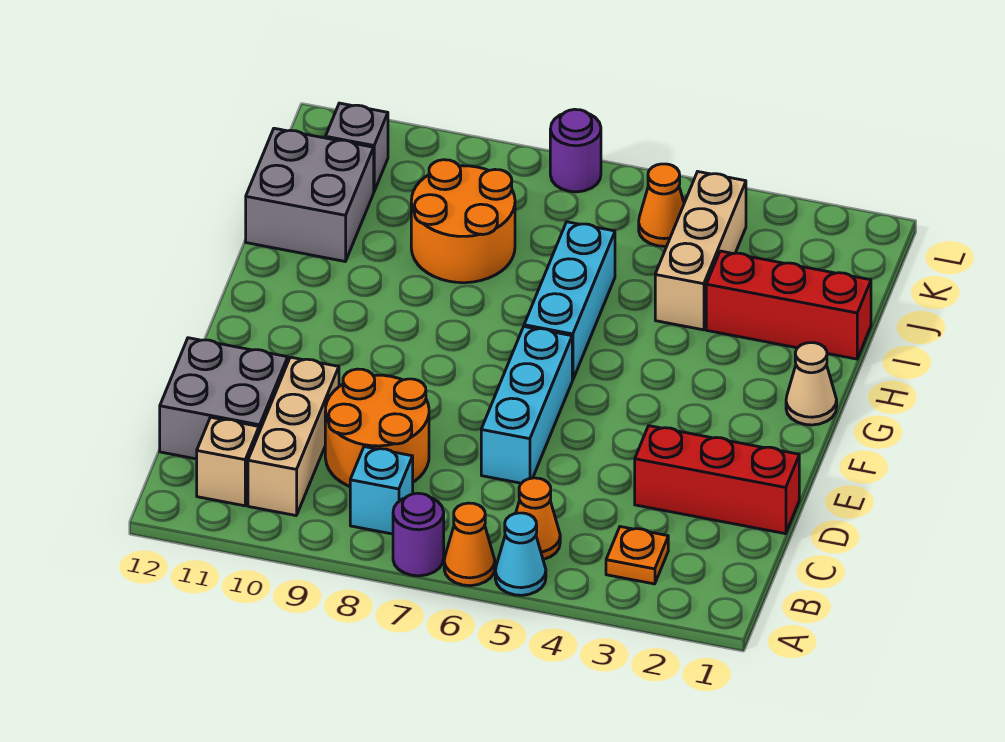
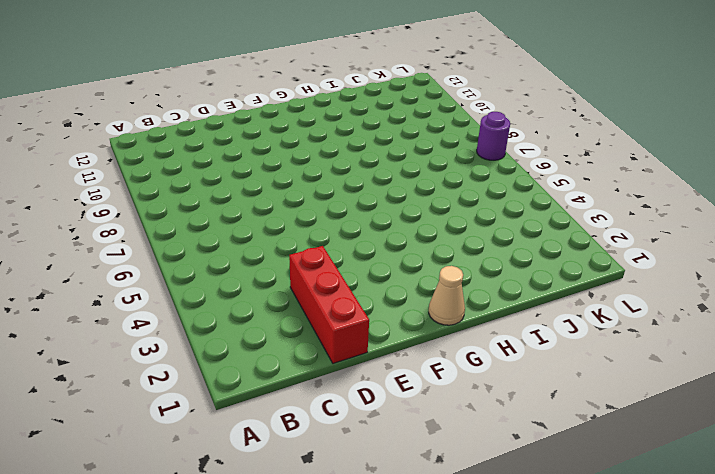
none -> cyan 1x1 cone [495,513,546,595]
none -> orange 1x1 cone [444,503,495,586]
none -> purple 1x1 round brick [393,493,444,576]

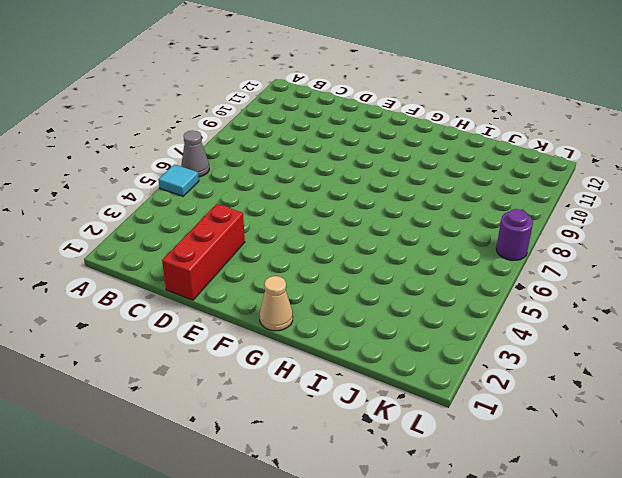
cyan 1x1 tile [158,164,199,196] -> cyan 1x1 cone [495,513,546,595]
grey 1x1 cone [181,130,209,177] -> orange 1x1 cone [444,503,495,586]
none -> purple 1x1 round brick [393,493,444,576]
none -> orange 1x1 plate [606,527,668,584]
none -> orange 1x1 cone [516,478,560,559]

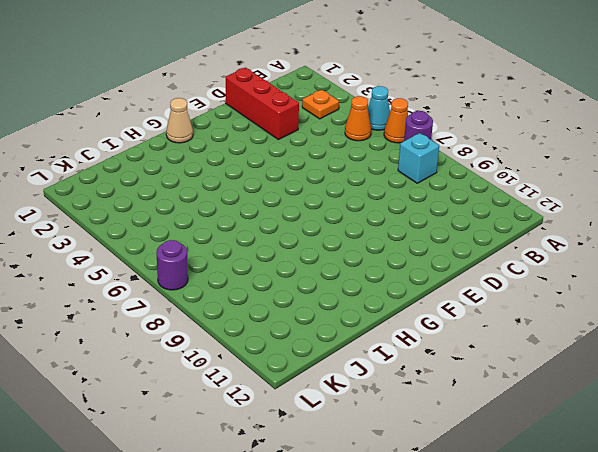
none -> tan 1x3 brick [248,357,339,515]
none -> tan 1x1 brick [197,417,259,506]
none -> orange 2x2 round brick [325,369,429,487]

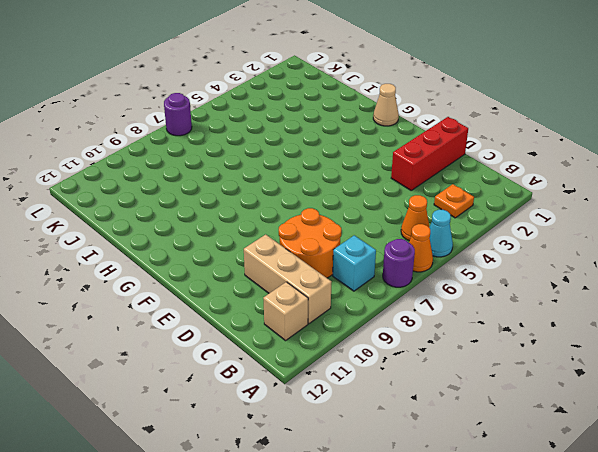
none -> grey 2x2 brick [160,338,288,459]
none -> cyan 1x3 brick [481,327,572,483]
none -> cyan 1x3 brick [524,222,615,380]

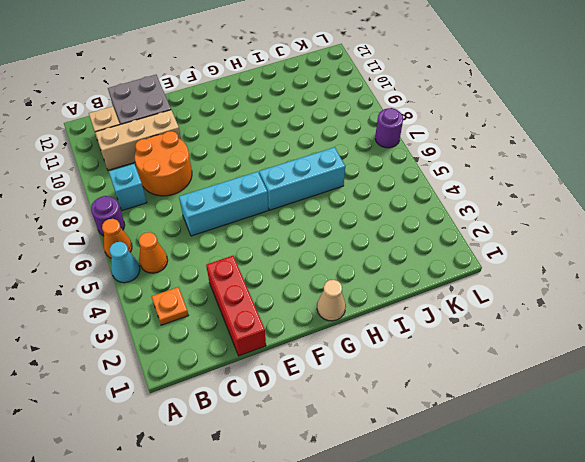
none -> red 1x3 brick [706,251,871,359]
none -> tan 1x3 brick [655,172,746,330]
none -> orange 2x2 round brick [411,160,515,283]

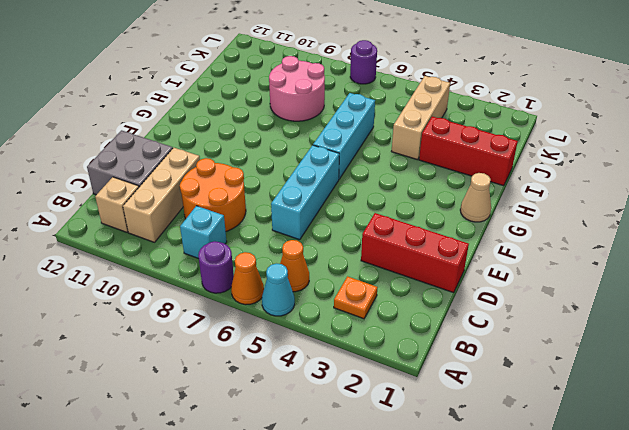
pink 2x2 round brick [269,56,325,121] -> orange 2x2 round brick [411,160,515,283]
none -> grey 2x2 brick [246,128,374,261]
none -> orange 1x1 cone [639,164,684,246]
none -> grey 1x1 brick [326,103,388,191]

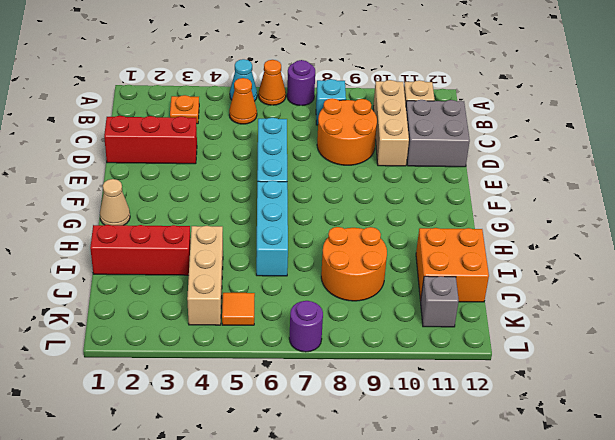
orange 2x2 brick [416,228,489,302] -> grey 2x2 brick [246,128,374,261]
orange 1x1 tile [222,293,255,325] -> orange 1x1 cone [639,164,684,246]

